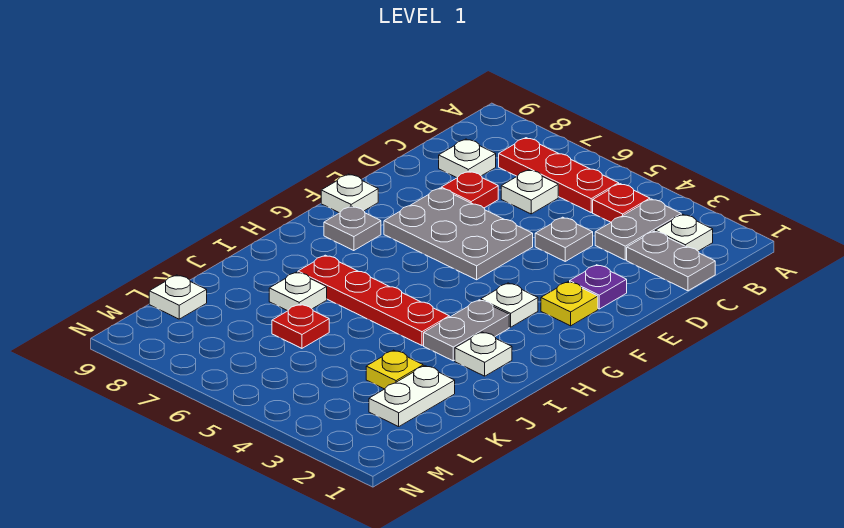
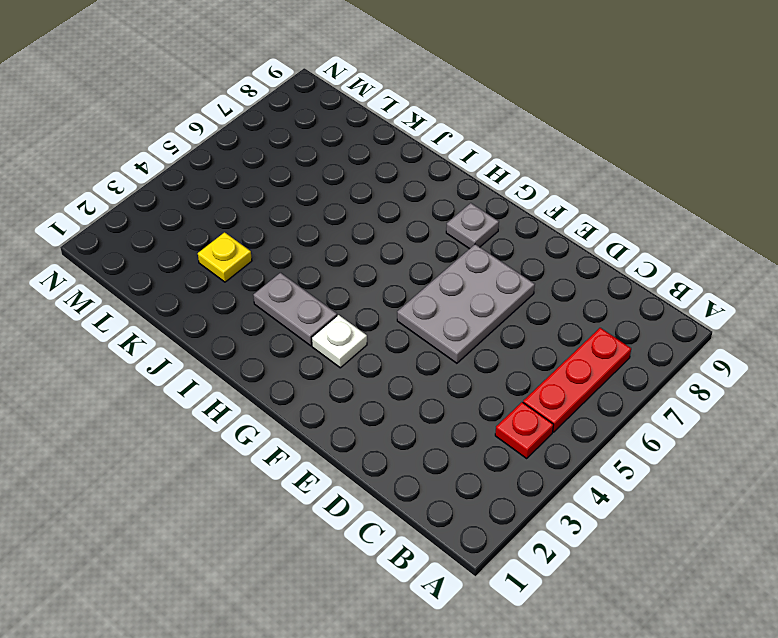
none -> white 1x1 plate [655,214,713,251]
none -> grey 1x2 plate [595,199,681,260]
none -> grey 1x2 plate [627,231,715,291]

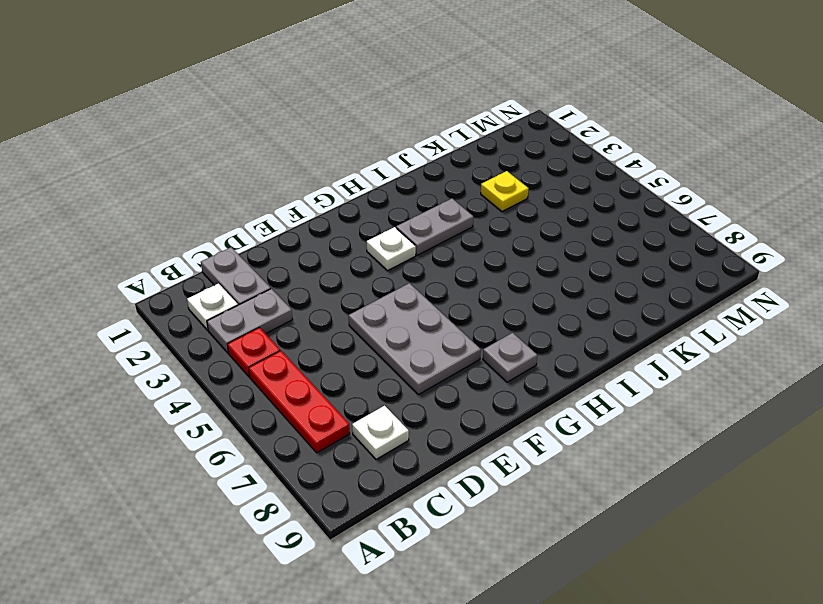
none -> white 1x1 plate [501,170,558,214]
none -> grey 1x1 plate [535,217,593,261]
none -> red 1x1 plate [441,171,498,208]

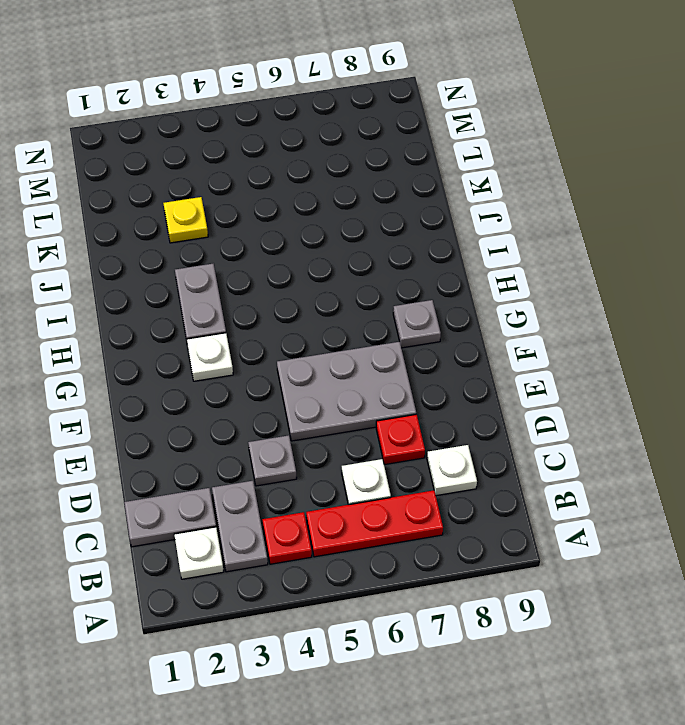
none -> purple 1x1 plate [570,265,627,309]
none -> yellow 1x1 plate [541,282,598,326]
none -> white 1x1 plate [321,174,378,213]

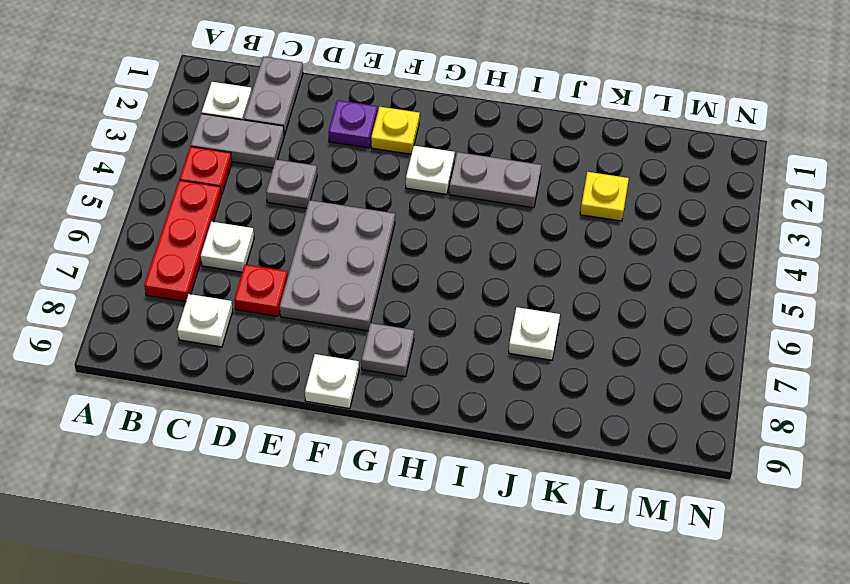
none -> white 1x1 plate [455,332,512,376]
none -> red 1x4 plate [298,255,449,345]
none -> white 1x2 plate [369,366,455,427]

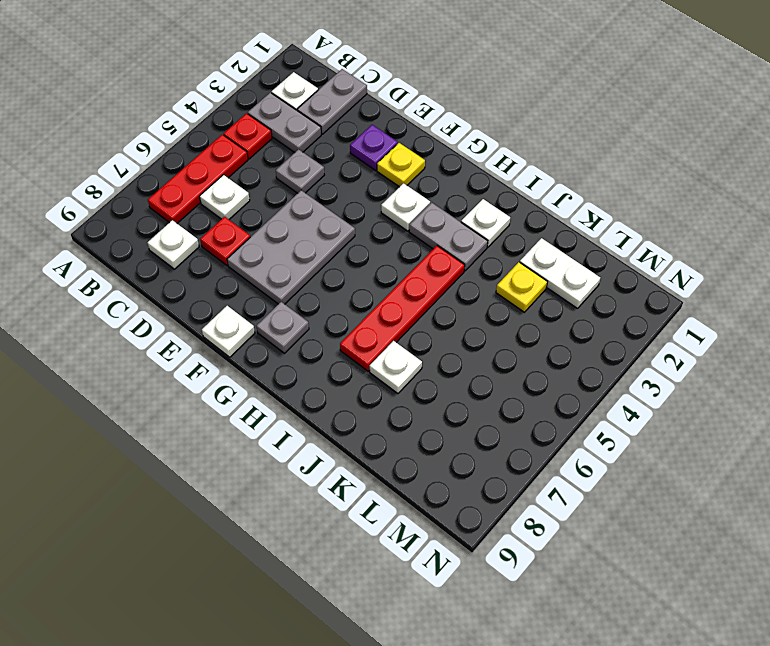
none -> red 1x1 plate [272,304,329,348]
none -> white 1x1 plate [149,275,207,319]

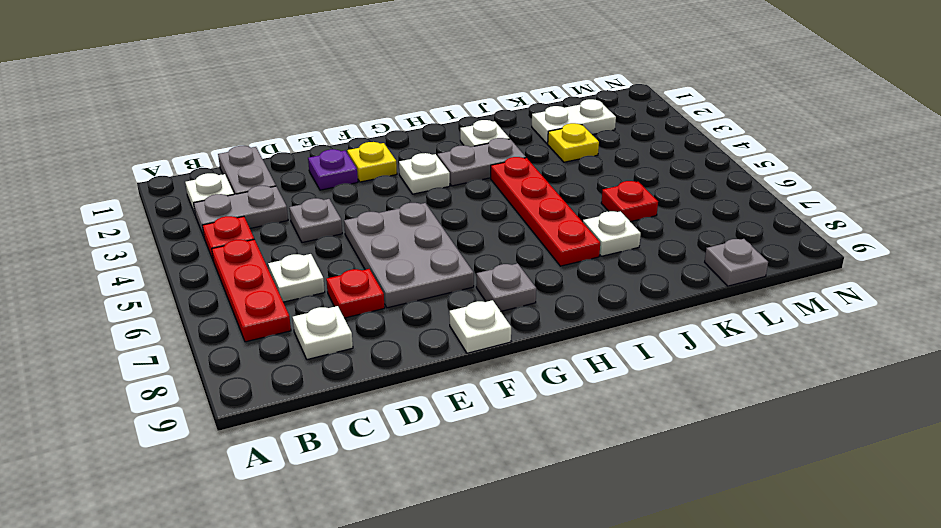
grey 1x1 plate [705,239,768,286] -> white 1x1 plate [149,275,207,319]

